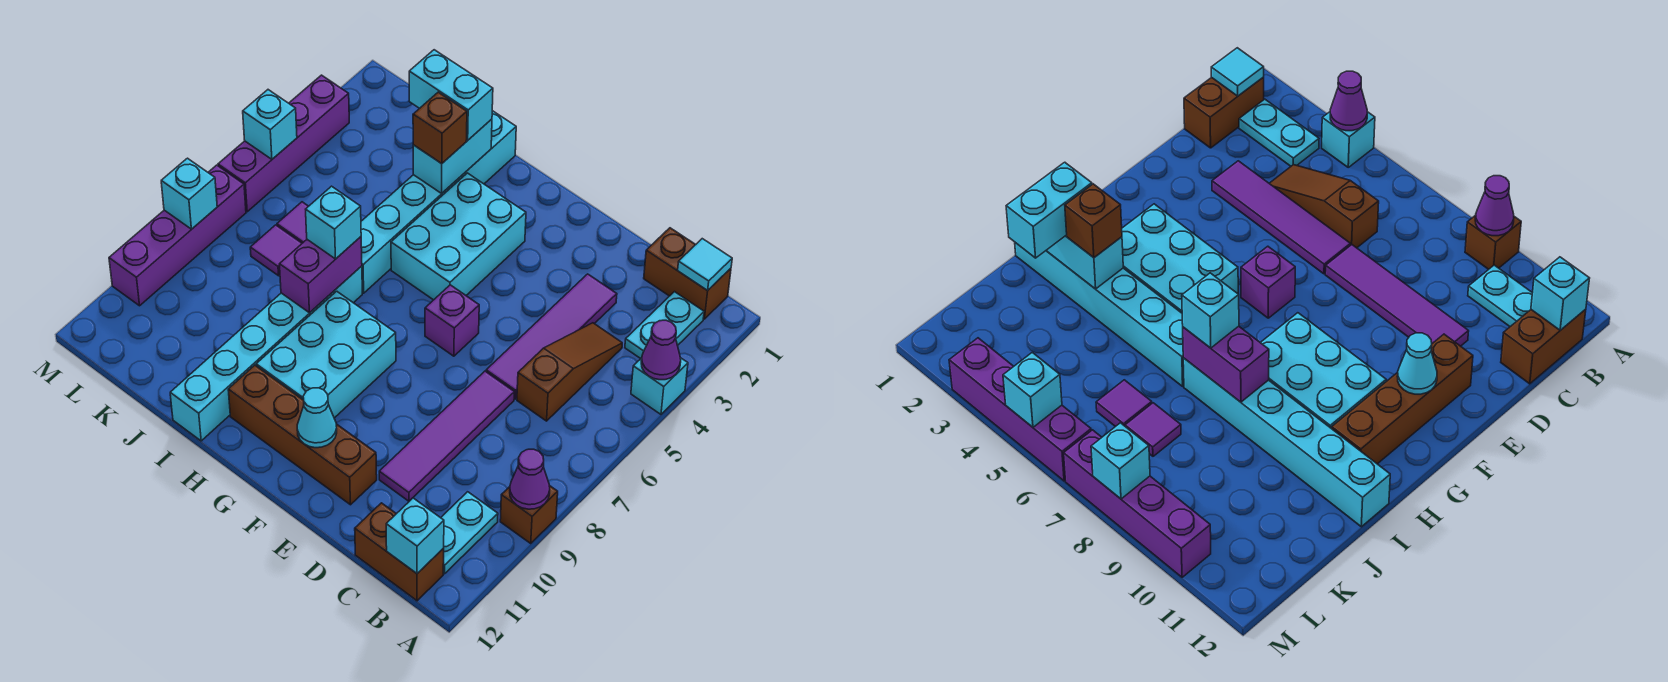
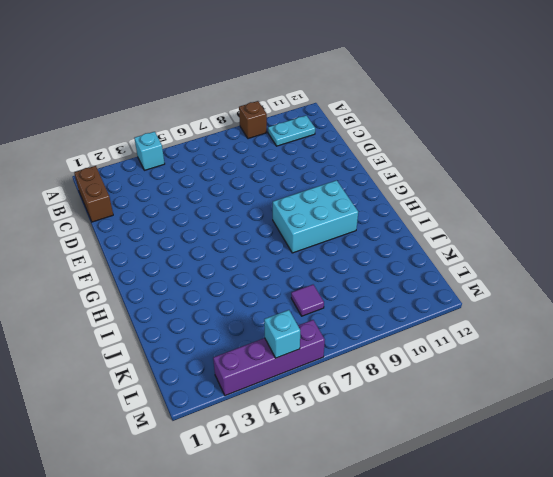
none -> cyan 1x2 plate [625,292,704,359]
none -> brown 1x2 brick [355,503,444,601]
none -> brown 1x3 slope [517,323,622,421]
none -> purple 1x4 tile [486,274,617,399]

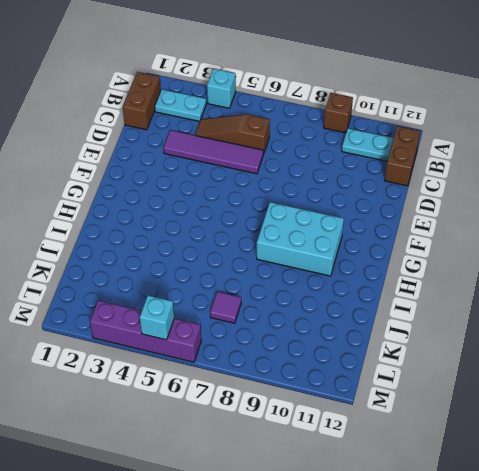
none -> purple 1x4 tile [379,371,514,501]
none -> brown 1x4 brick [228,365,377,505]
none -> purple 1x1 brick [425,285,479,356]
none -> cyan 2x3 brick [391,173,526,300]

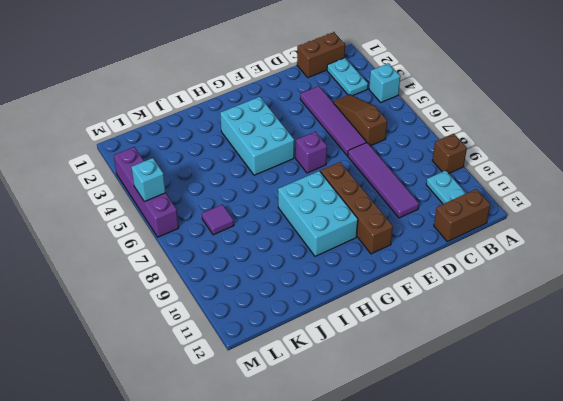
brown 1x4 brick [320,162,393,254] -> brown 1x4 brick turned to [228,365,377,505]
none -> cyan 1x6 brick [361,111,516,293]
none -> cyan 1x6 brick [170,266,362,441]
none -> purple 1x1 tile [277,202,308,243]
none -> purple 1x4 brick [109,165,246,306]

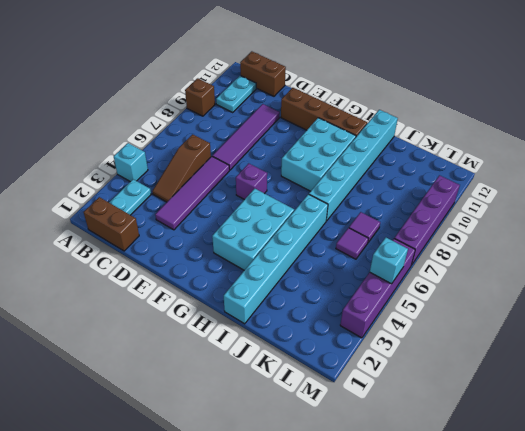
none -> purple 1x1 cone [641,320,681,380]
none -> purple 1x1 cone [510,449,550,509]
none -> cyan 1x1 tile [678,239,732,291]
none -> cyan 1x1 brick [386,498,444,573]

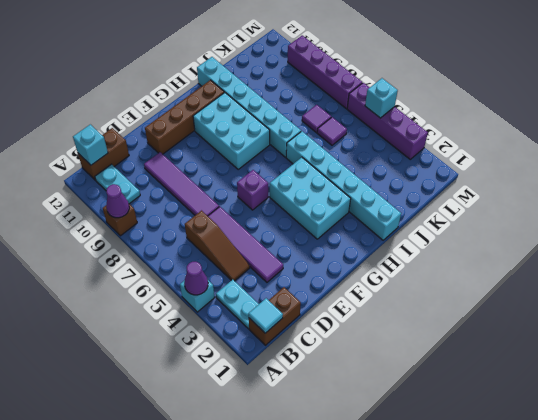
none -> cyan 1x1 cone [297,388,337,448]
none -> cyan 1x2 brick [413,119,492,193]
none -> purple 1x2 brick [280,237,362,313]
none -> cyan 1x1 brick [161,158,217,229]

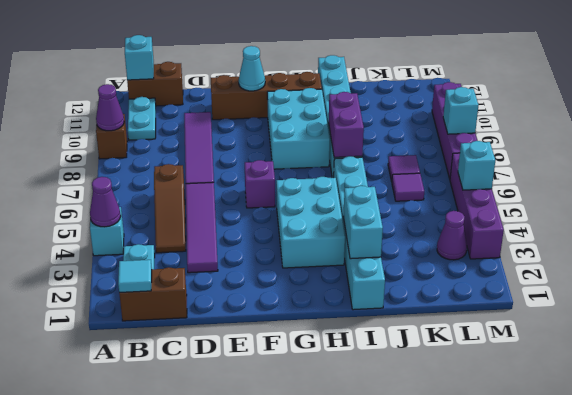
purple 1x1 cone [437,211,467,260] -> none
none -> cyan 1x2 brick [409,50,493,140]
none -> brown 1x1 brick [413,92,467,164]
none -> cyan 1x1 brick [306,186,361,259]

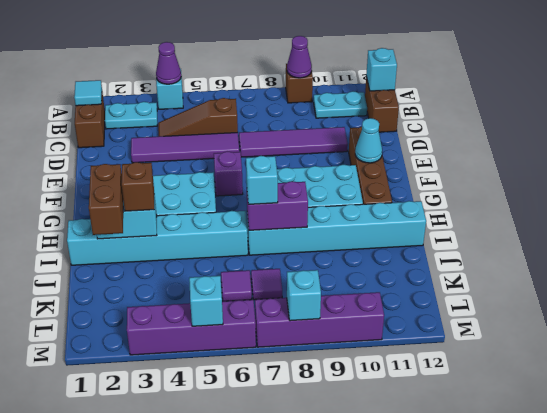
brown 1x2 brick [89,164,123,235] -> cyan 1x2 brick [409,50,493,140]

